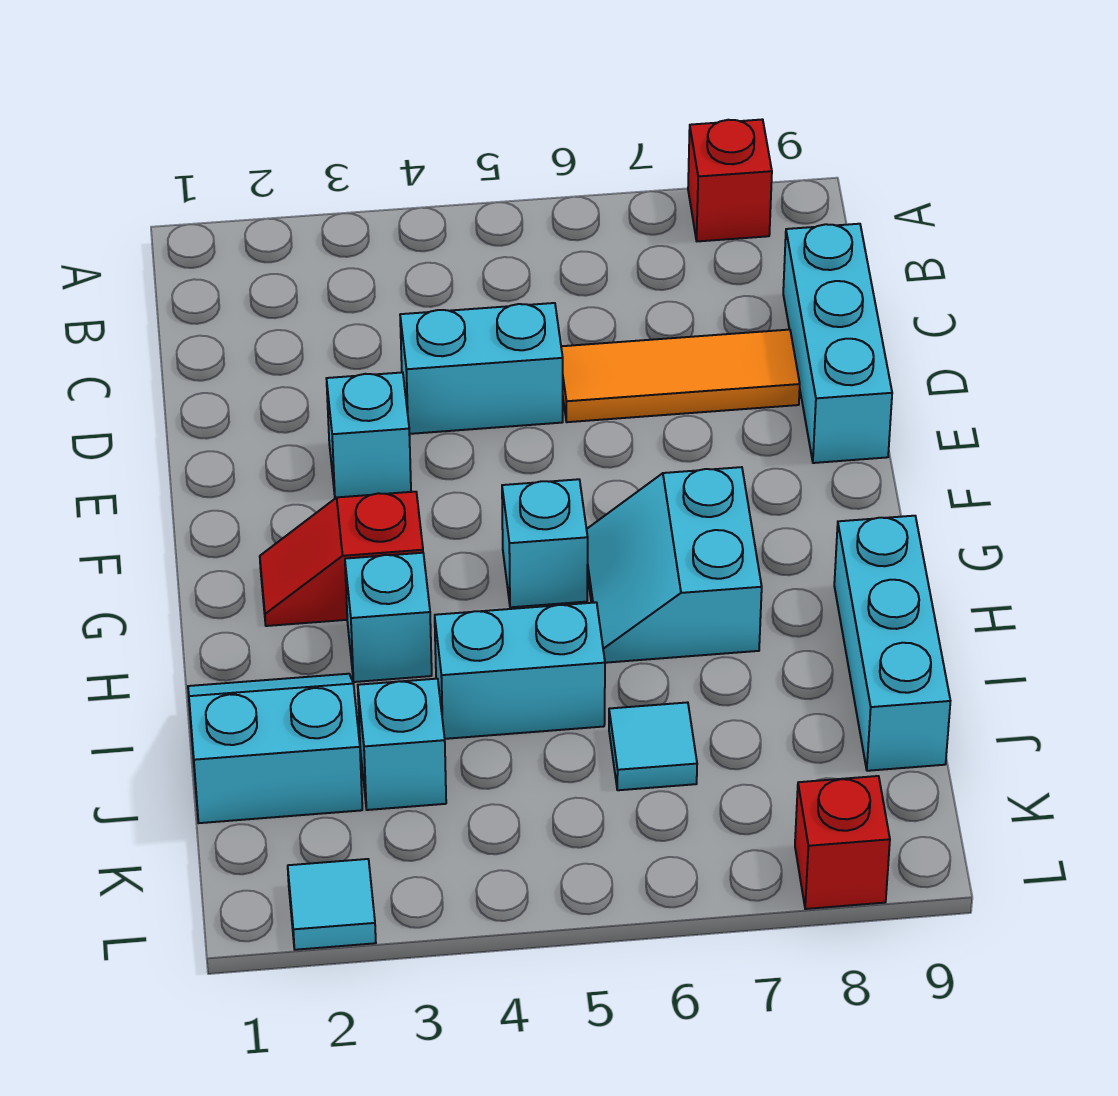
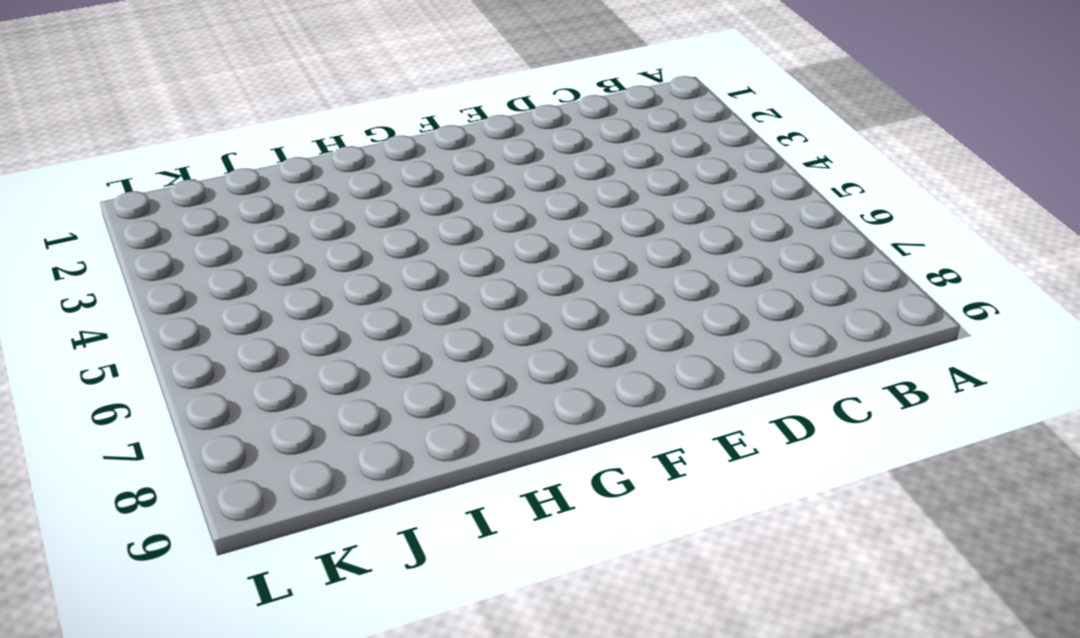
none -> red 1x1 brick [688,119,772,241]
none -> cyan 1x3 brick [783,224,892,463]
none -> cyan 1x2 brick [400,303,563,434]

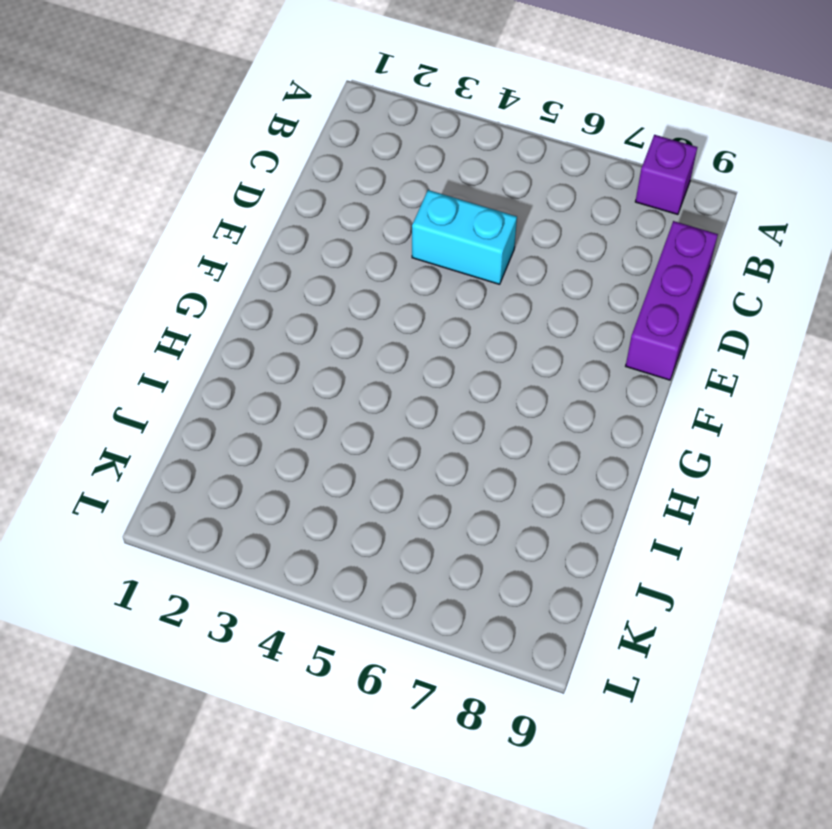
purple 1x1 brick [635,135,697,215] -> red 1x1 brick [688,119,772,241]
purple 1x3 brick [626,221,718,380] -> cyan 1x3 brick [783,224,892,463]
none -> orange 1x3 tile [561,330,800,422]
none -> cyan 1x1 brick [326,372,411,498]
none -> red 1x2 slope [260,492,423,626]

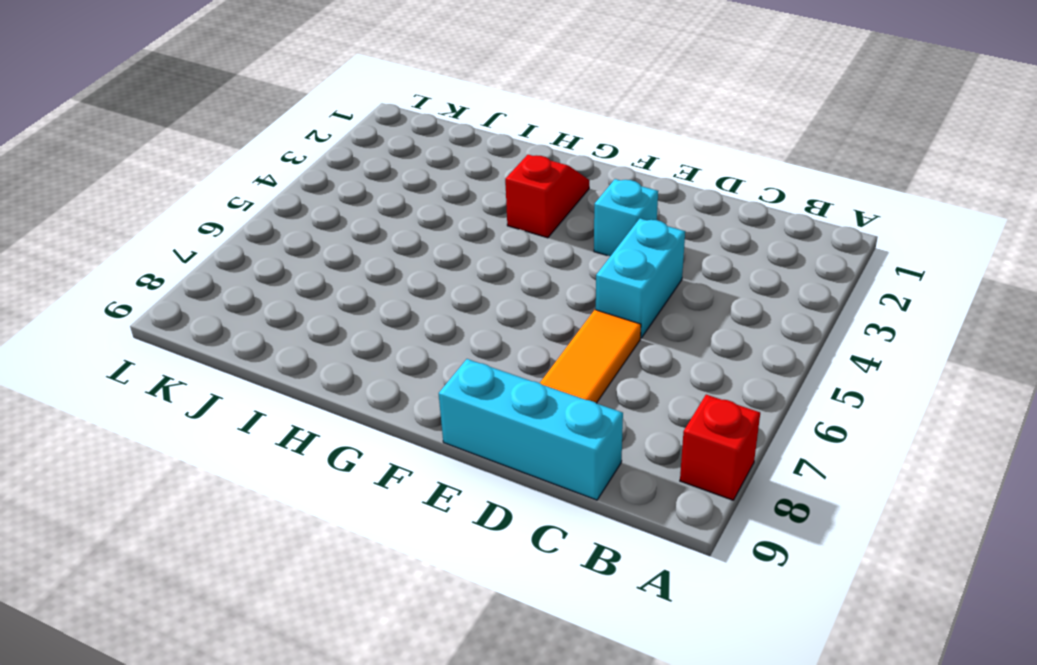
none -> cyan 1x1 brick [502,479,588,607]
none -> cyan 2x2 slope [587,467,762,663]
none -> cyan 1x1 brick [345,553,432,682]

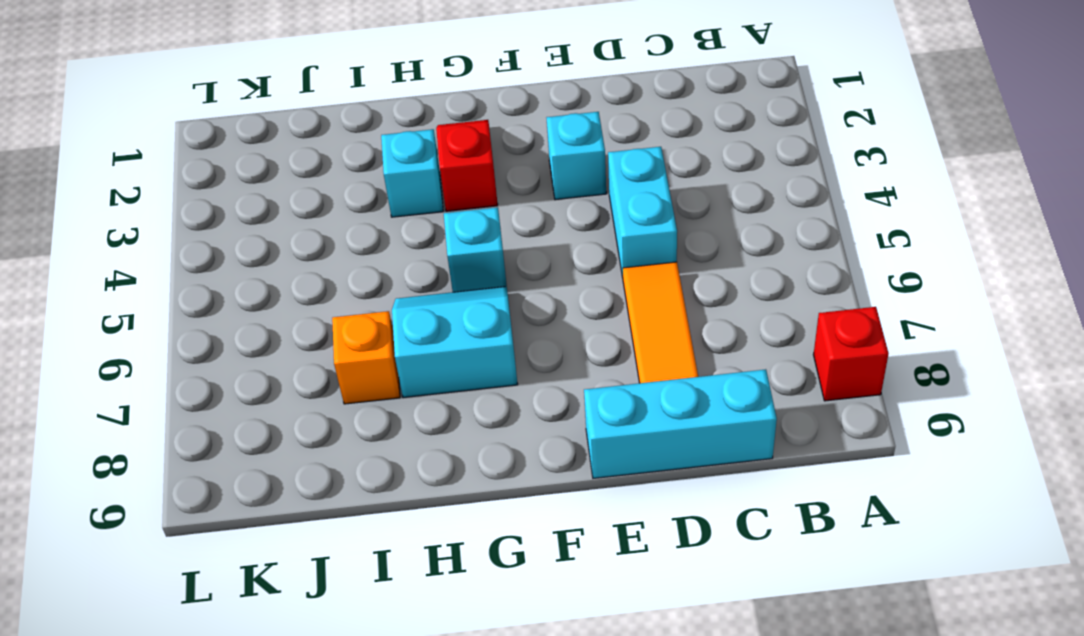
orange 1x1 brick [332,311,400,404] -> none
none -> cyan 1x3 brick [834,516,950,771]
none -> cyan 2x2 slope [188,674,362,823]
none -> cyan 1x2 brick [435,602,605,739]

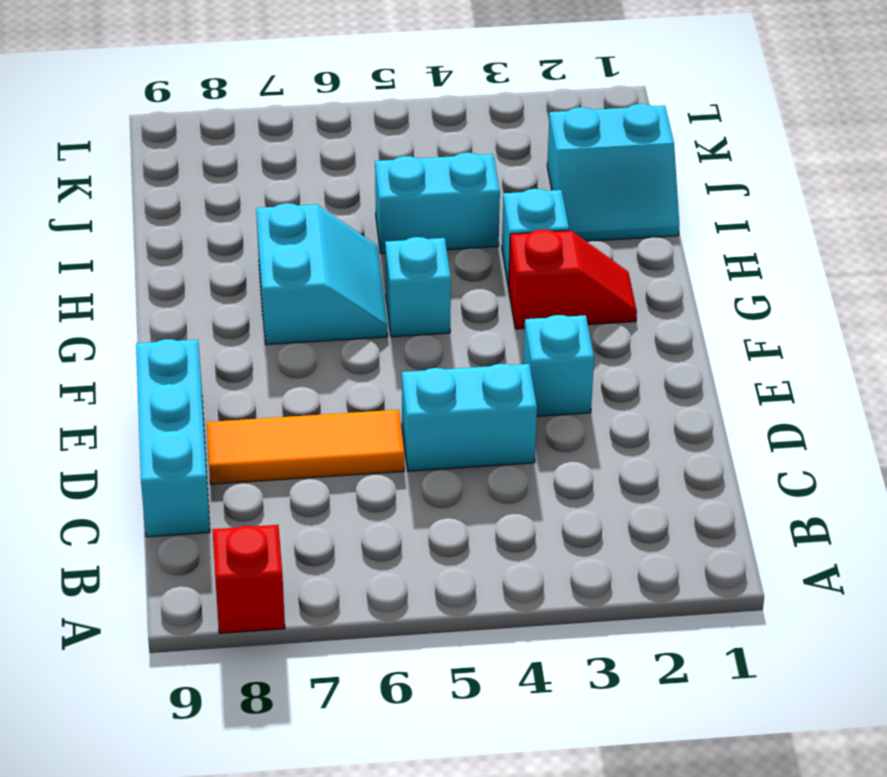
none -> cyan 1x3 brick [834,516,950,771]
none -> cyan 1x1 brick [358,679,446,810]
none -> cyan 1x1 tile [609,702,697,790]

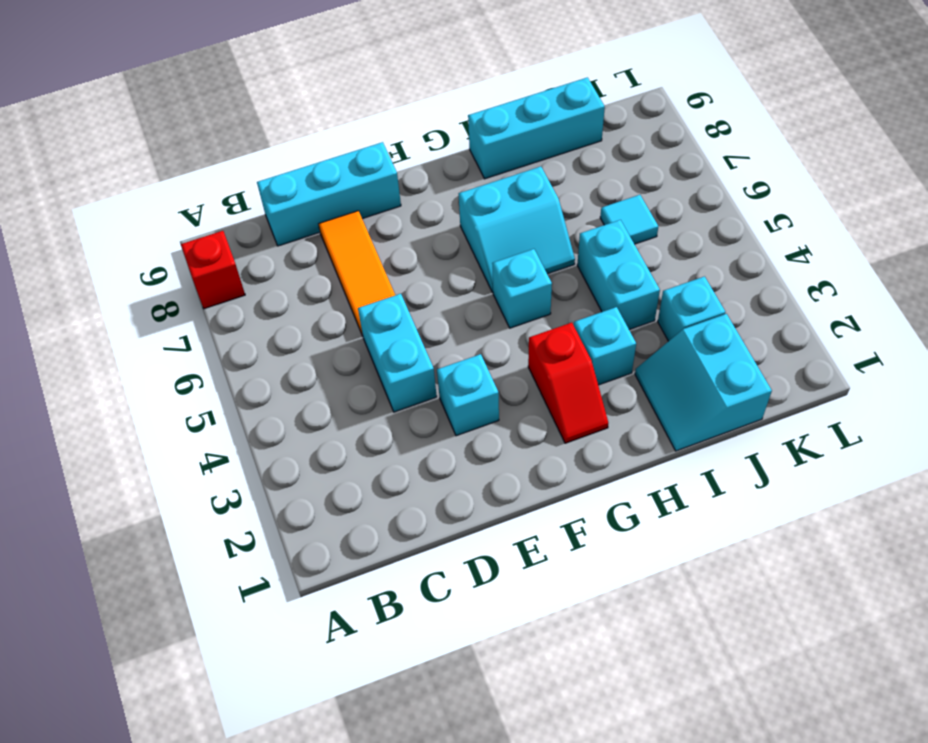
none -> cyan 1x1 tile [288,859,376,950]
none -> red 1x1 brick [795,776,890,909]

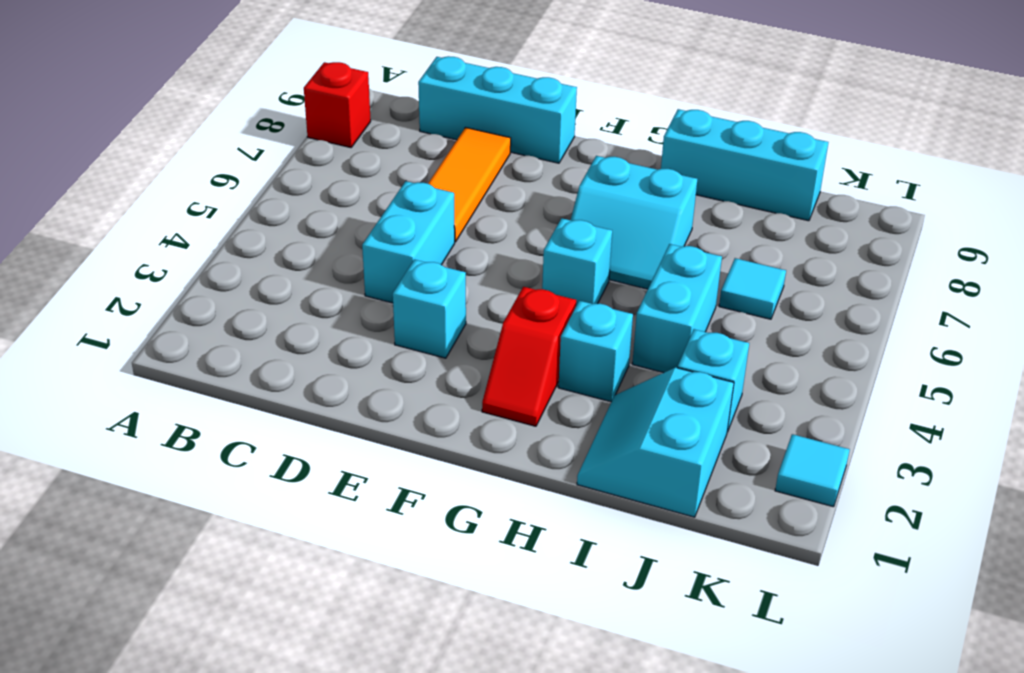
none -> red 1x1 brick [795,776,890,909]

